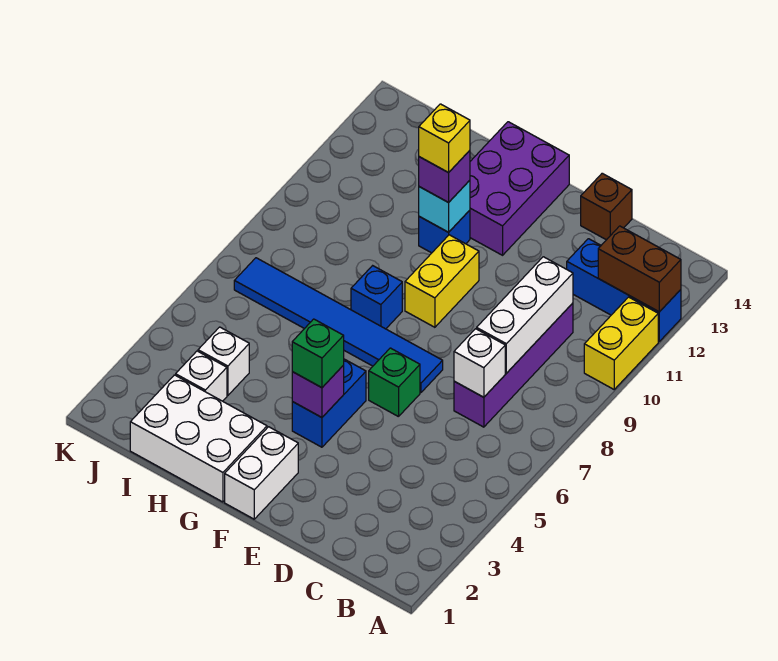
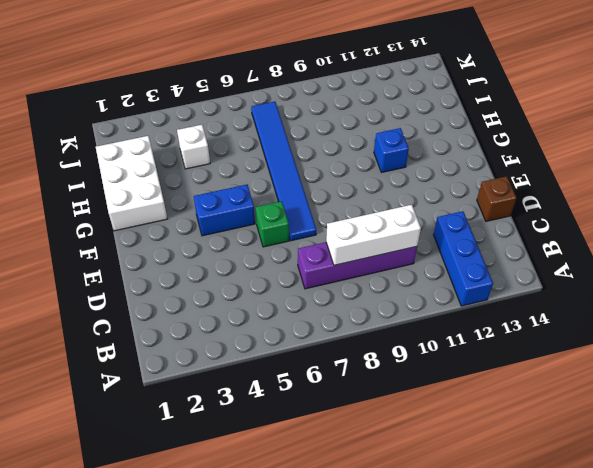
none -> yellow 1x2 brick [584,297,658,389]
none -> white 1x2 brick [225,427,298,519]
none -> yellow 1x2 brick [405,235,479,327]

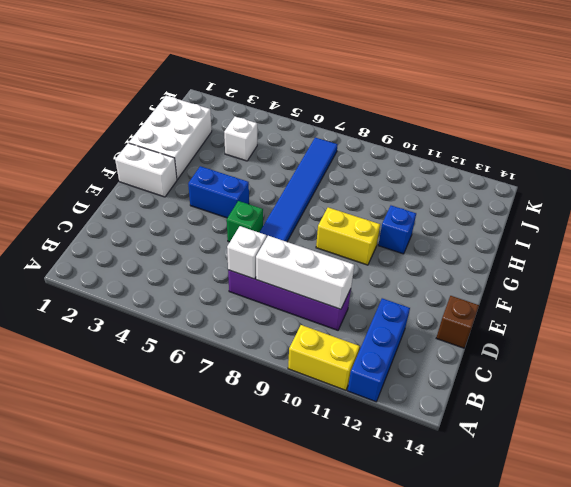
none -> purple 2x3 brick [470,122,569,255]
none -> blue 1x1 brick [351,266,402,329]
none -> white 1x1 brick [176,351,227,401]

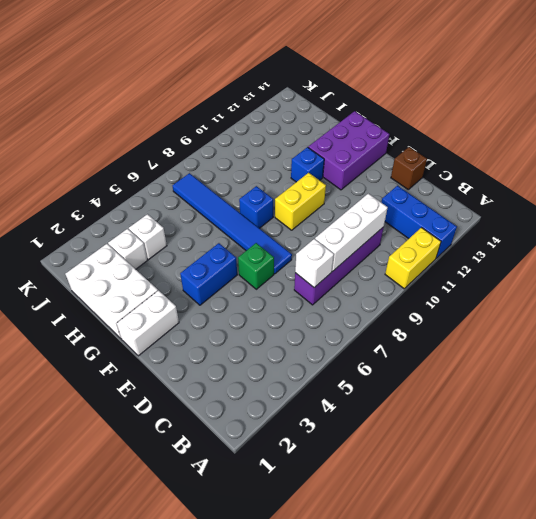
none -> brown 1x2 brick [598,226,681,312]
none -> purple 1x1 brick [292,366,344,417]
none -> cyan 1x1 brick [419,180,470,232]

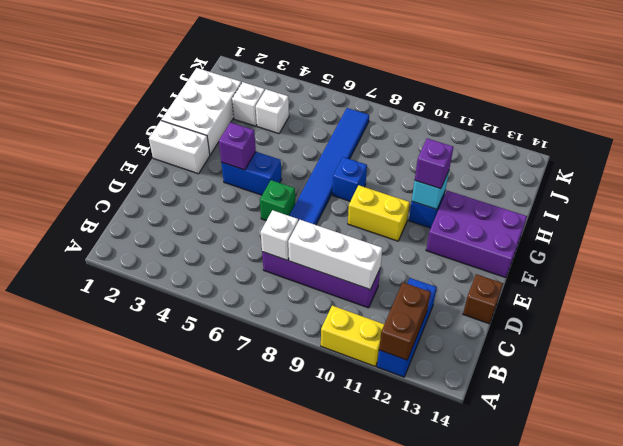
none -> green 1x1 brick [292,319,344,388]
none -> yellow 1x1 brick [419,104,470,173]

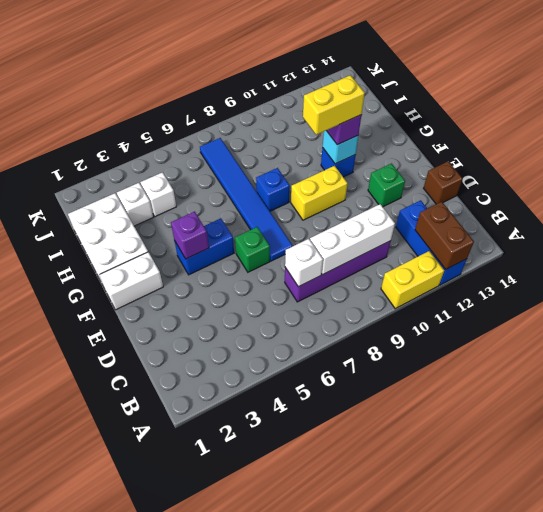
green 1x1 brick [368,164,405,207] -> green 1x1 brick moved to [292,319,344,388]
yellow 1x2 brick [303,75,365,135] -> yellow 1x1 brick [419,104,470,173]
none -> purple 2x3 brick [470,122,569,255]

